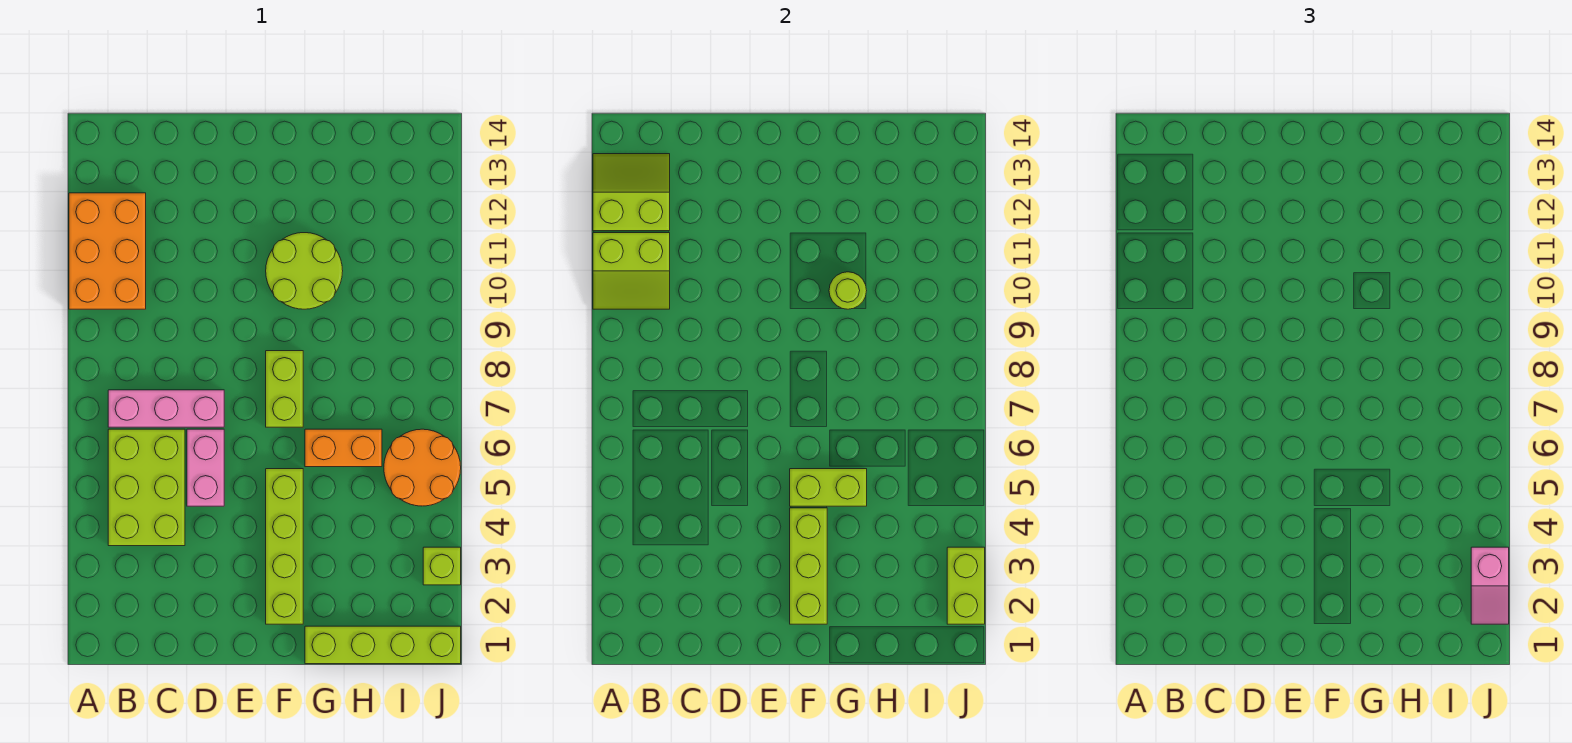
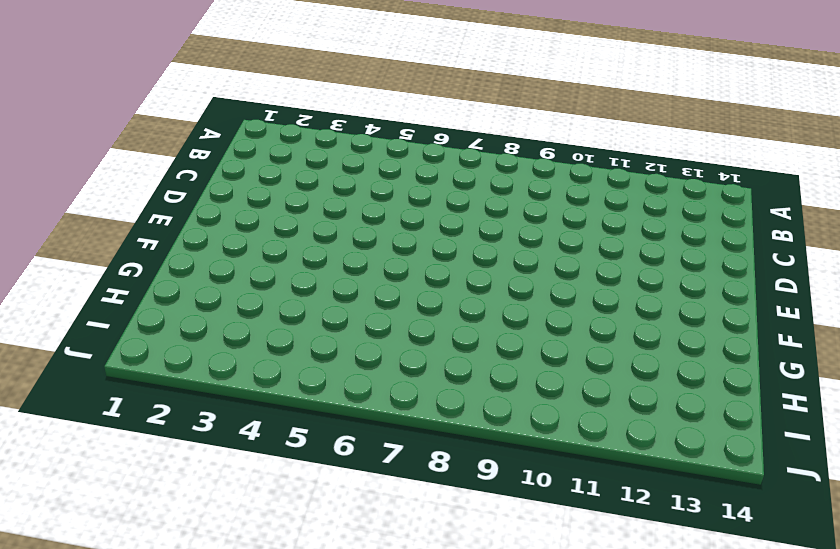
none -> orange 2x3 brick [69,193,146,309]
none -> lime 2x3 brick [108,429,185,546]
none -> pink 1x3 brick [108,390,224,427]

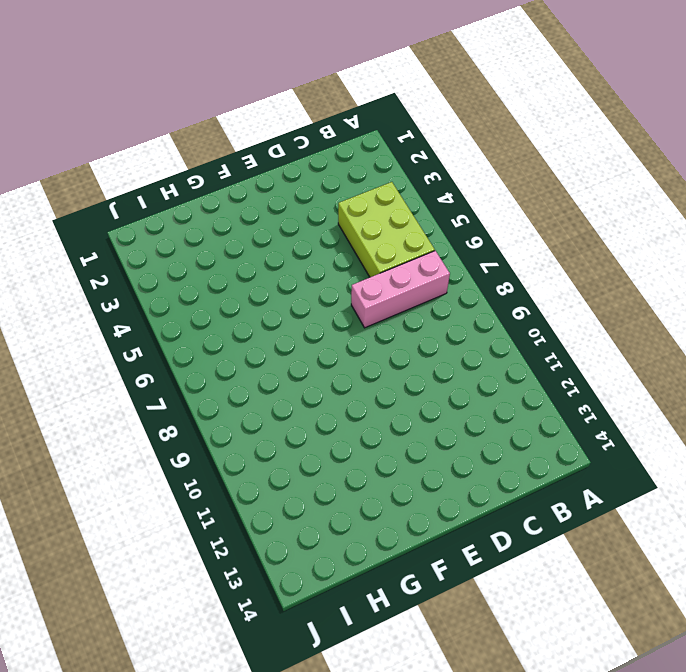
none -> orange 2x3 brick [69,193,146,309]
none -> pink 1x2 brick [187,429,224,506]
none -> lime 1x4 brick [266,469,303,624]

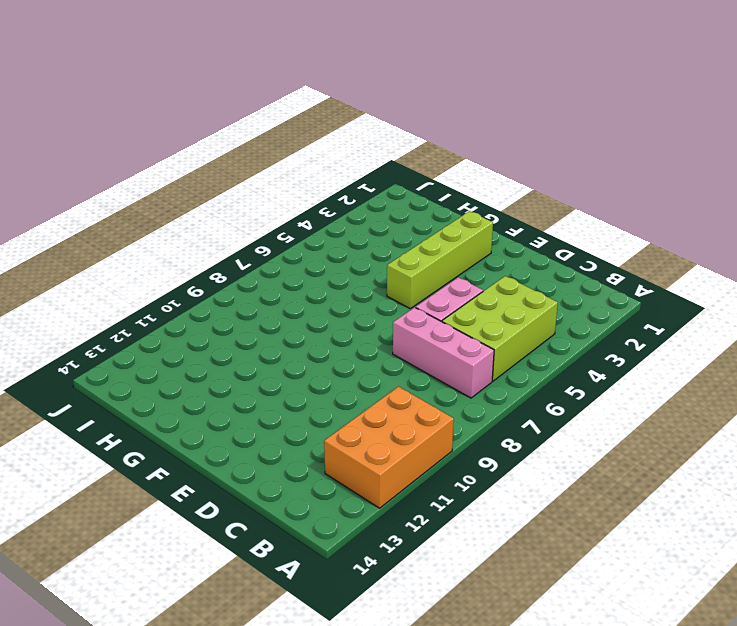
none -> lime 1x2 brick [266,351,303,427]
none -> lime 2x2 round brick [266,233,343,309]
none -> lime 1x4 brick [305,626,461,664]

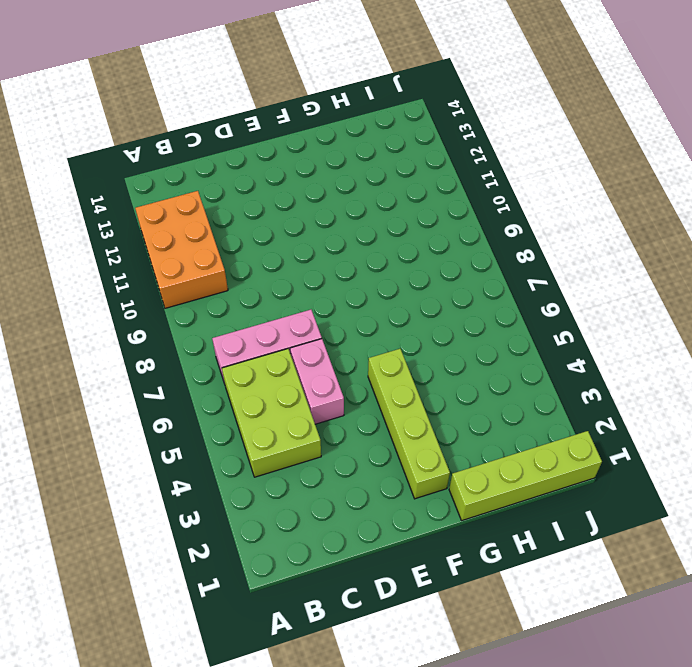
none -> lime 1x2 brick [266,351,303,427]
none -> lime 2x2 round brick [266,233,343,309]
none -> orange 1x2 brick [305,429,382,467]

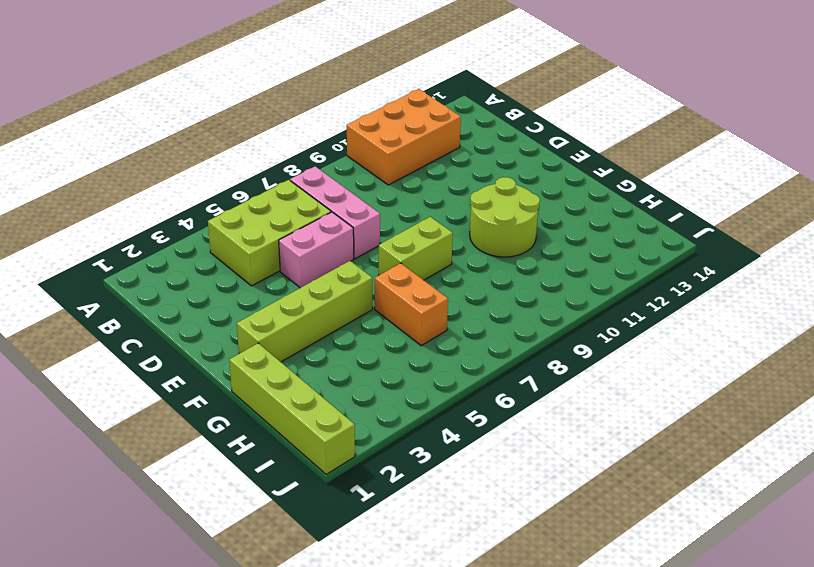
none -> orange 2x2 round brick [384,429,461,506]
none -> lime 1x1 brick [423,547,461,585]
none -> lime 2x2 slope [593,233,670,309]

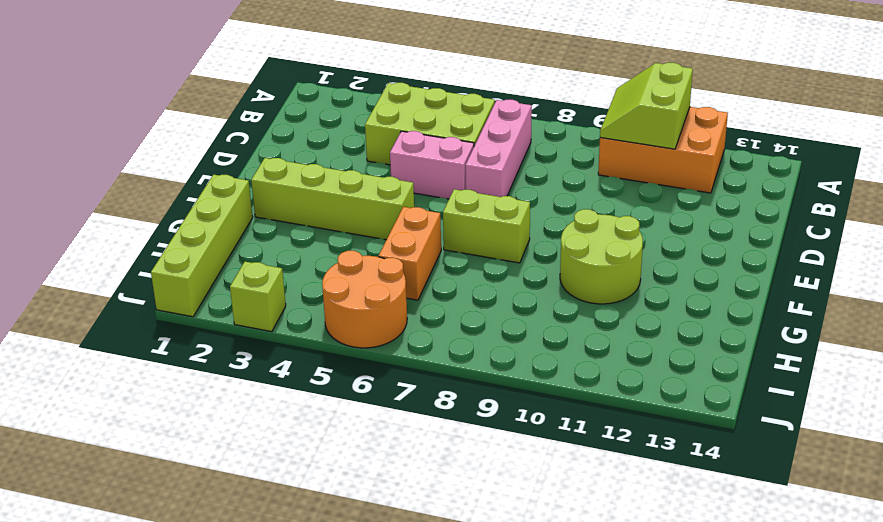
none -> lime 2x2 slope [593,154,670,231]
none -> lime 1x3 brick [790,508,827,624]
none -> lime 1x2 brick [790,469,867,506]

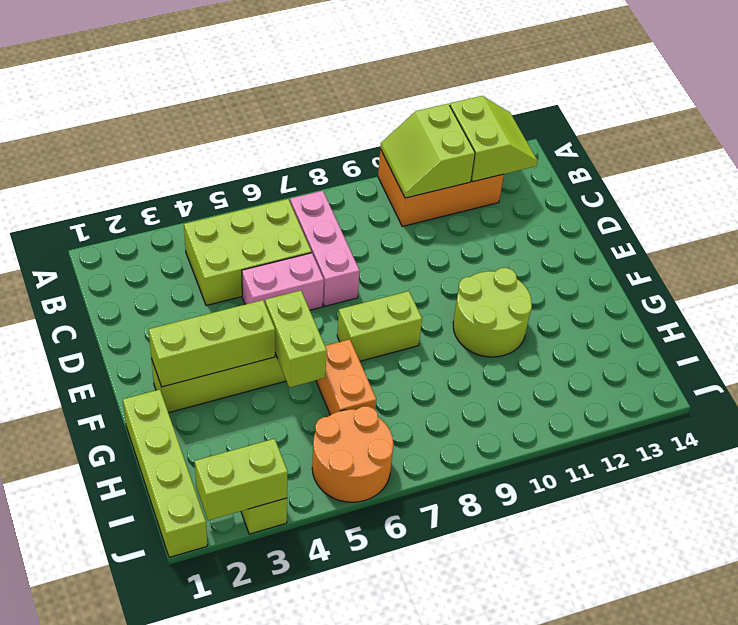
none -> lime 1x1 round brick [829,272,867,309]
none -> pink 1x2 slope [1471,547,1509,624]

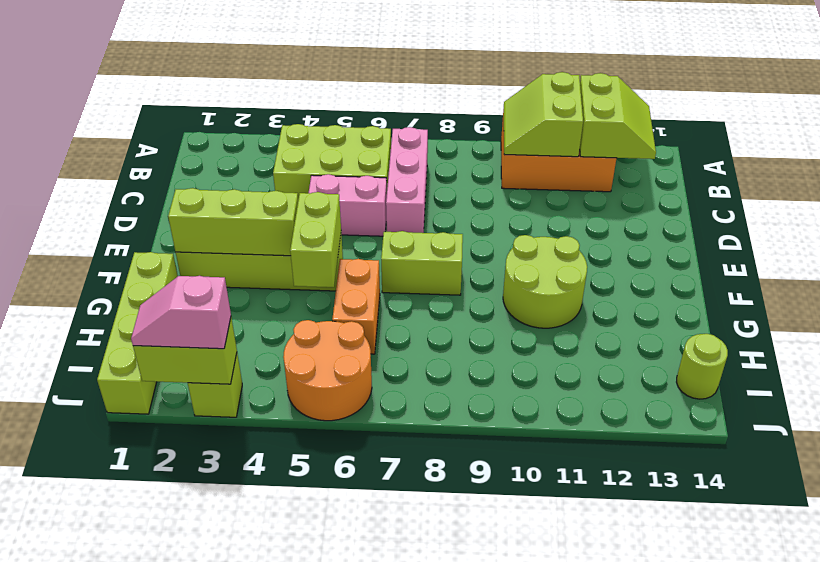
lime 1x1 round brick [677,334,728,399] -> lime 1x1 round brick moved to [829,272,867,309]

